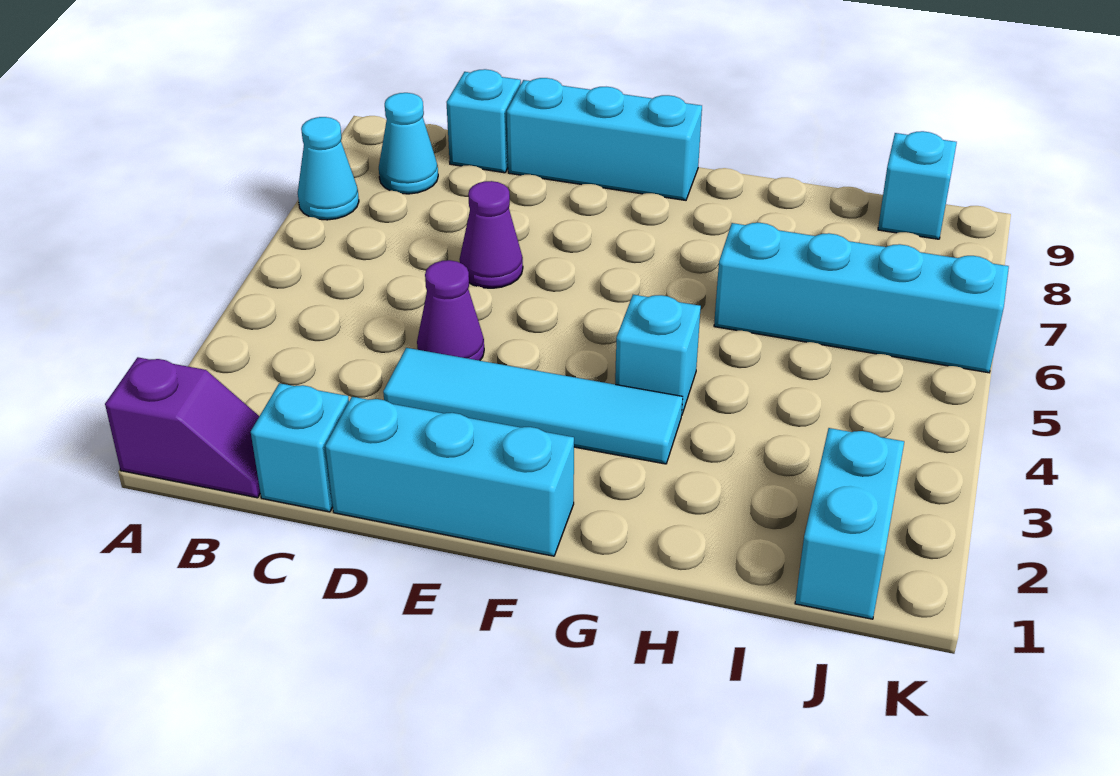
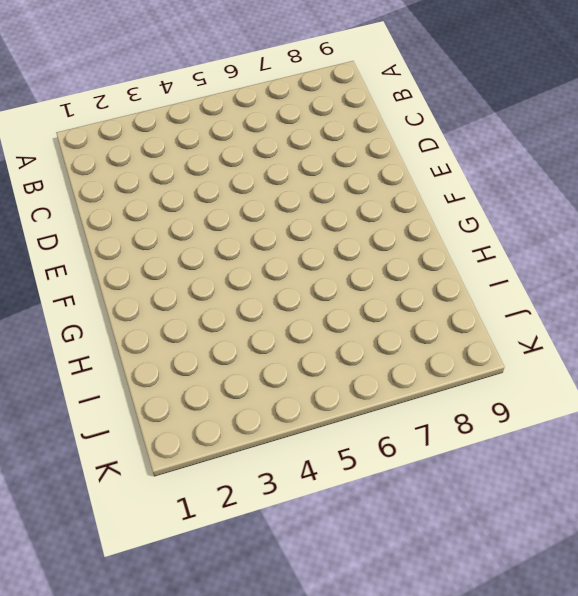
none -> purple 1x2 slope [105,357,260,498]
none -> cyan 1x1 cone [298,117,359,220]
none -> cyan 1x1 cone [379,93,438,194]

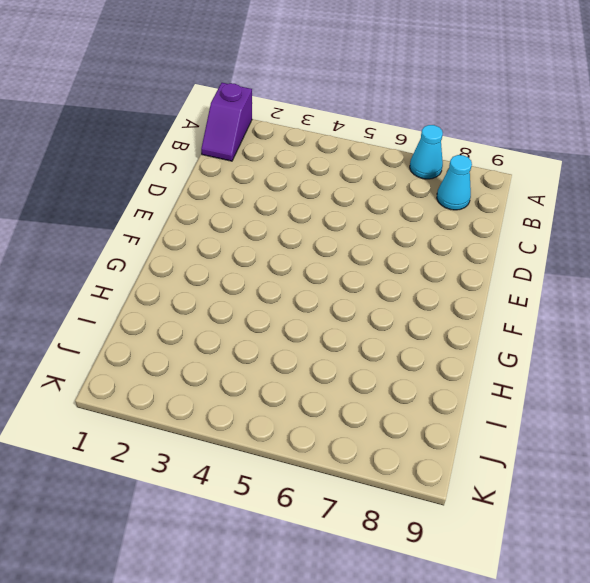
none -> cyan 1x1 brick [251,383,349,512]
none -> cyan 1x1 brick [447,69,521,173]
none -> cyan 1x3 brick [325,397,574,556]

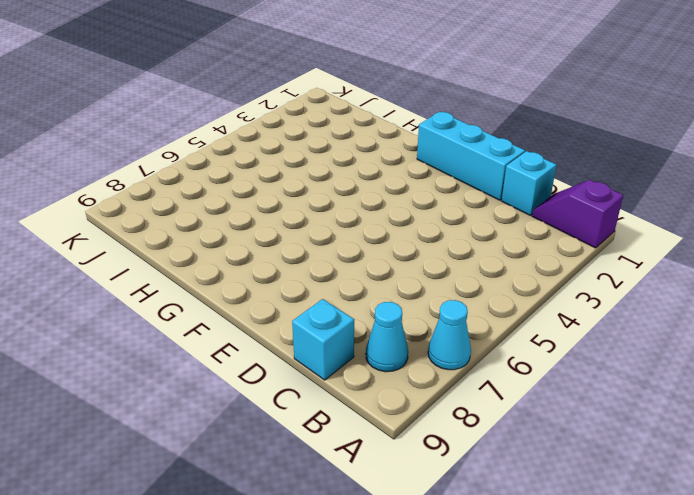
none -> cyan 1x4 tile [383,348,683,464]
none -> purple 1x1 cone [417,260,484,361]
none -> purple 1x1 cone [460,181,523,288]

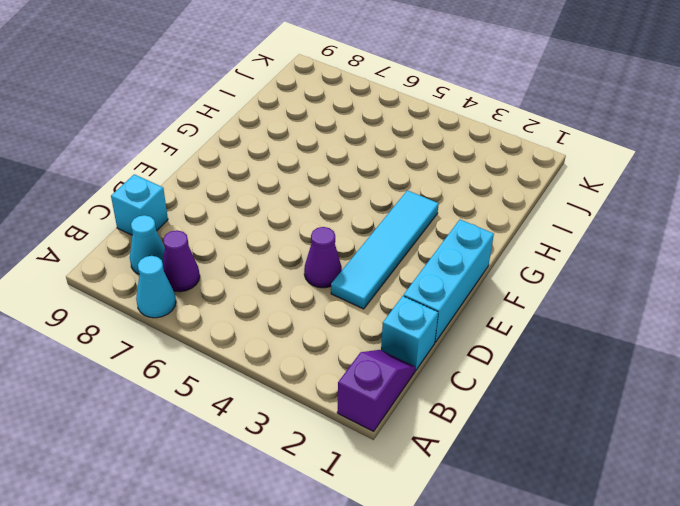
purple 1x1 cone [163,230,200,292] -> purple 1x1 cone moved to [460,181,523,288]
none -> cyan 1x3 brick [507,78,702,200]
none -> cyan 1x1 brick [615,295,701,414]
none -> cyan 1x4 brick [714,223,1009,373]

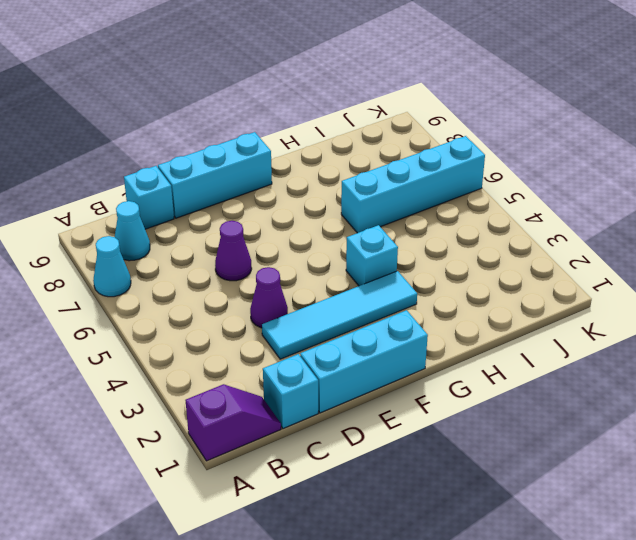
none -> cyan 1x2 brick [795,428,904,619]
none -> cyan 1x1 brick [878,131,957,239]

